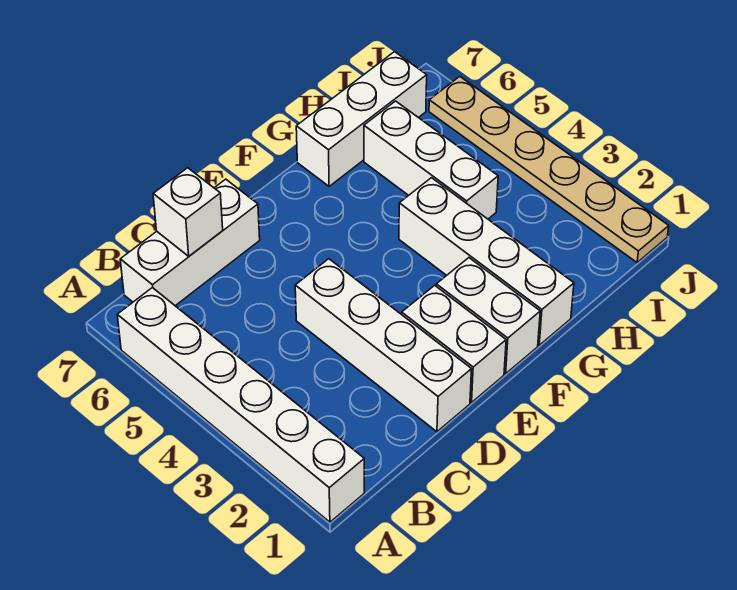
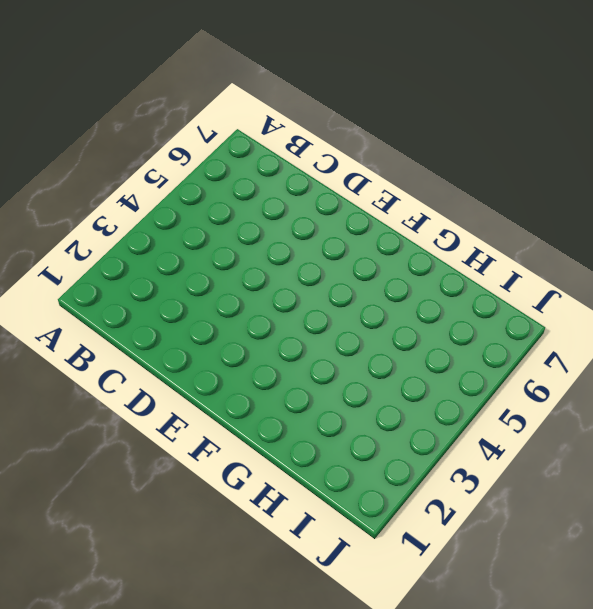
none -> white 1x6 brick [117,288,364,522]
none -> white 1x3 brick [120,179,260,306]

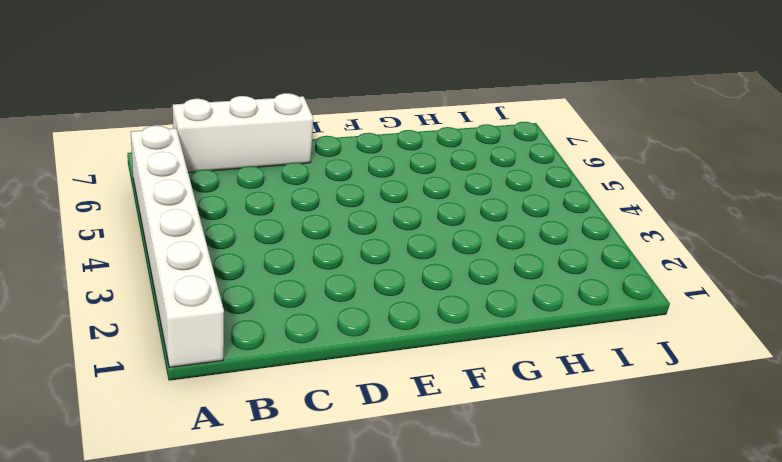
none -> white 1x4 brick [295,259,472,432]
none -> white 1x2 brick [402,285,506,402]

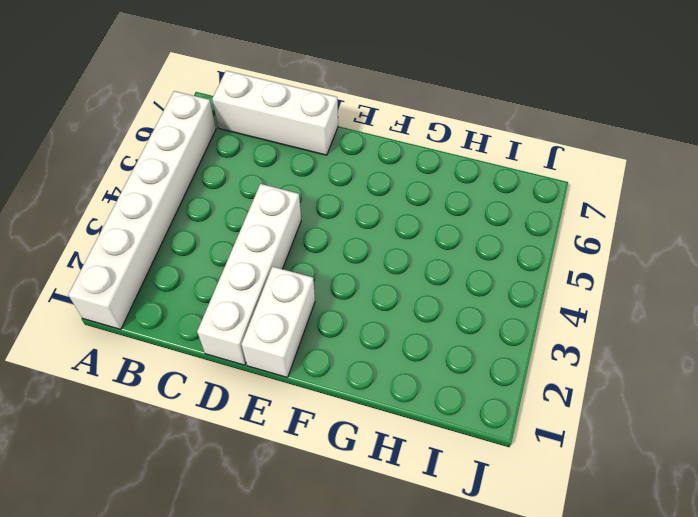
none -> white 1x2 brick [436,258,540,374]
none -> white 1x4 brick [399,178,574,345]

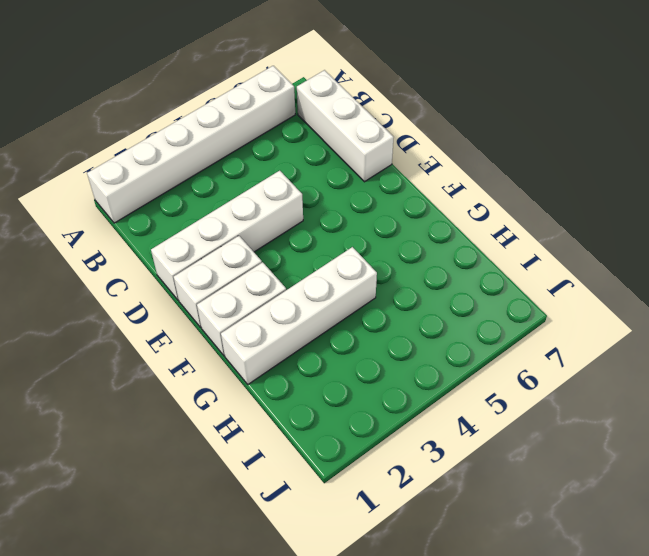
none -> white 1x3 brick [296,52,427,186]
none -> white 1x3 brick [364,101,498,219]

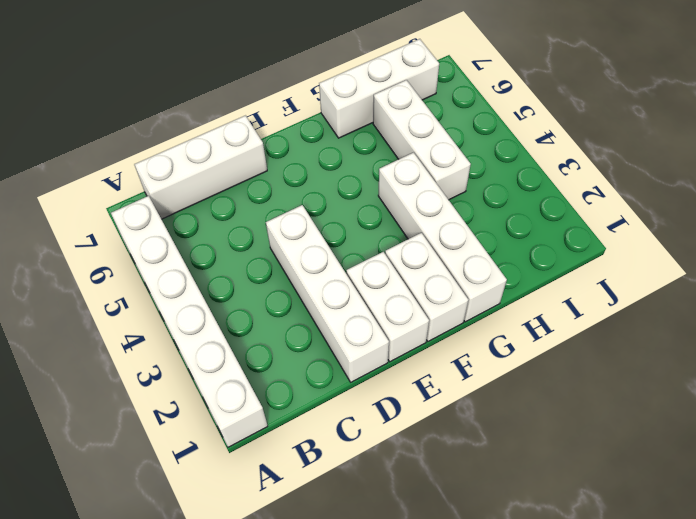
none -> tan 1x6 plate [429,77,669,262]
none -> white 1x1 brick [153,168,223,256]

